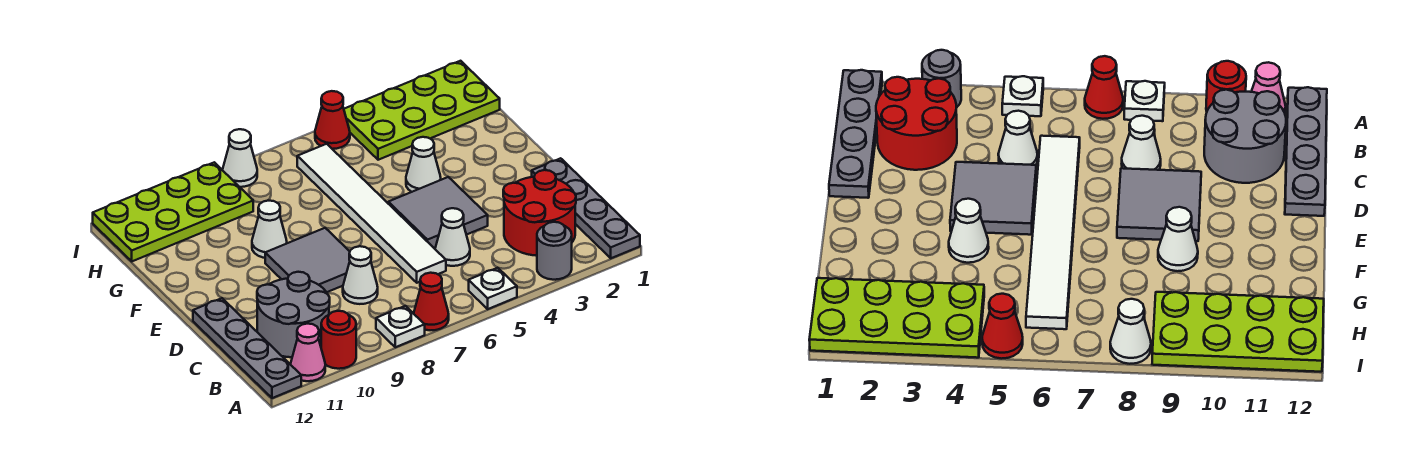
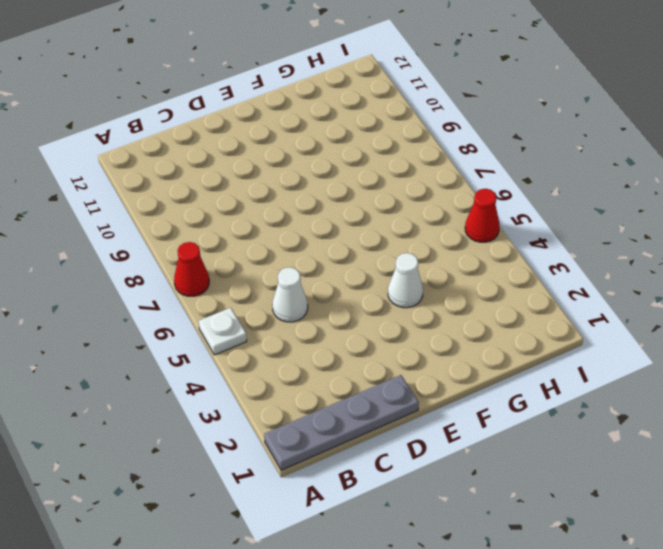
none -> grey 1x1 round brick [537,222,572,280]
none -> white 1x1 plate [376,306,425,347]
none -> red 1x1 round brick [321,311,356,369]

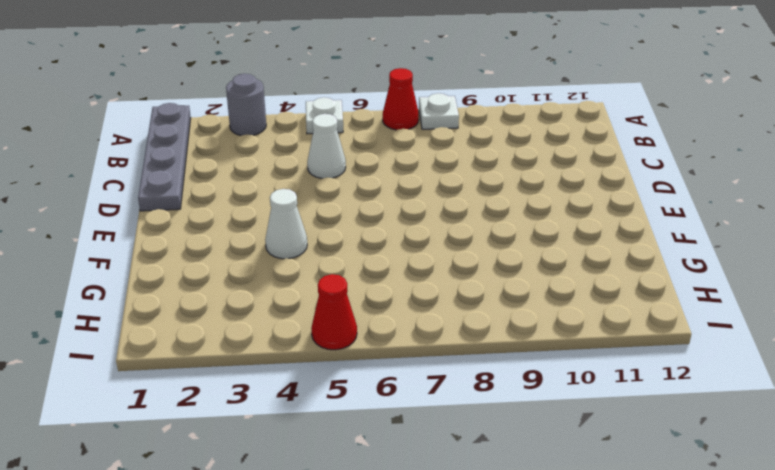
none -> red 1x1 round brick [321,311,356,369]
none -> pink 1x1 cone [291,324,325,381]
none -> grey 1x4 plate [193,298,301,398]

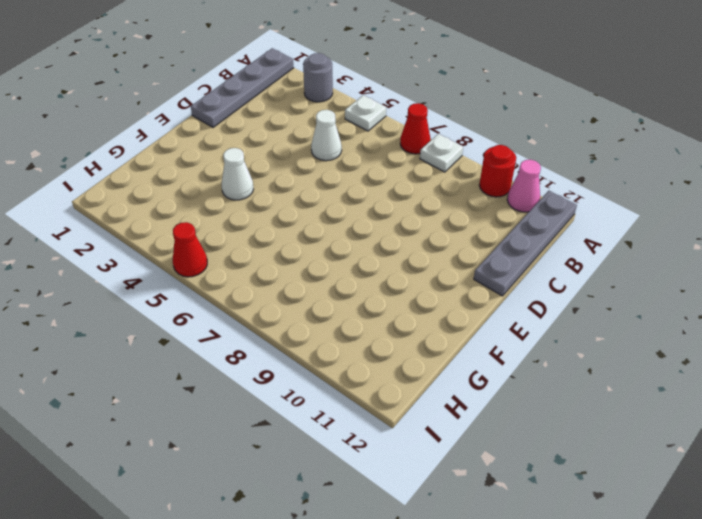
none -> red 2x2 round brick [503,170,576,256]
none -> grey 2x2 round brick [257,272,330,357]
none -> white 1x6 tile [297,144,446,283]

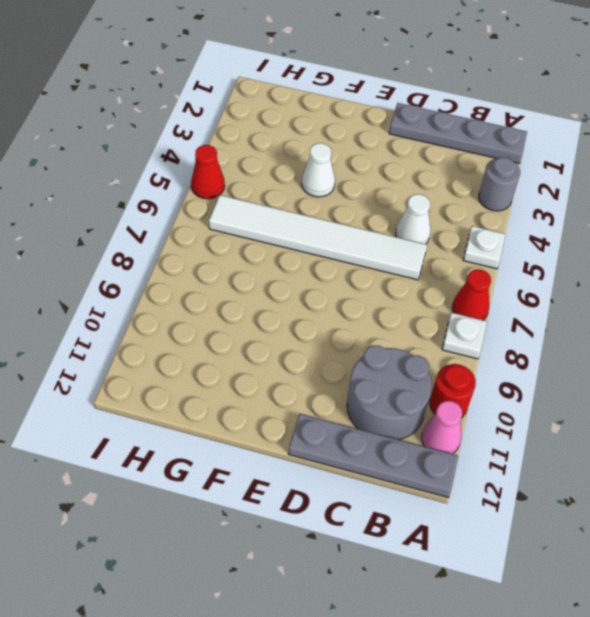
none -> red 2x2 round brick [503,170,576,256]
none -> white 1x1 cone [343,246,378,304]
none -> grey 2x2 tile [388,177,488,248]

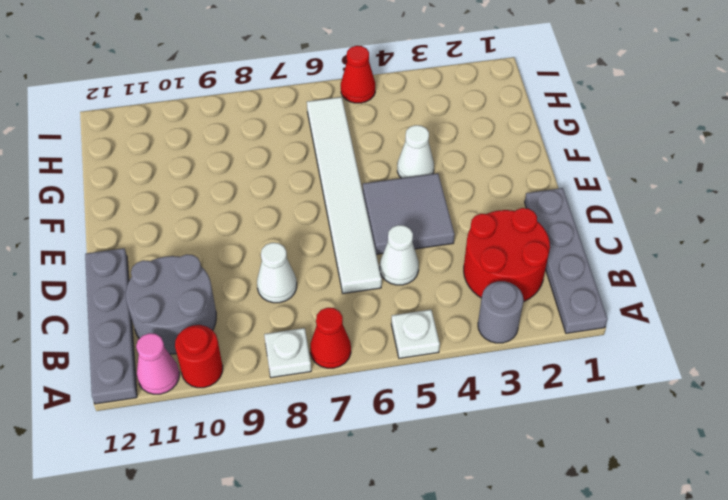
none -> grey 2x2 tile [265,228,350,292]
none -> white 1x1 cone [252,201,287,258]
none -> lime 2x4 plate [344,61,500,160]

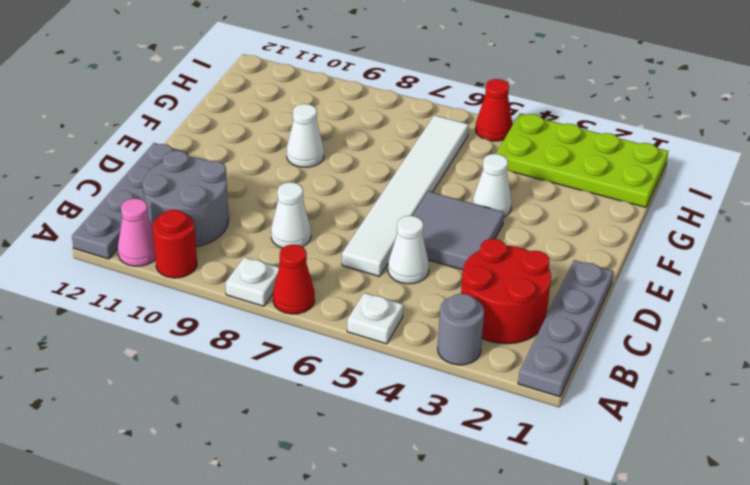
none -> grey 2x2 tile [265,228,350,292]
none -> lime 2x4 plate [93,162,253,261]
none -> white 1x1 cone [223,129,257,187]

